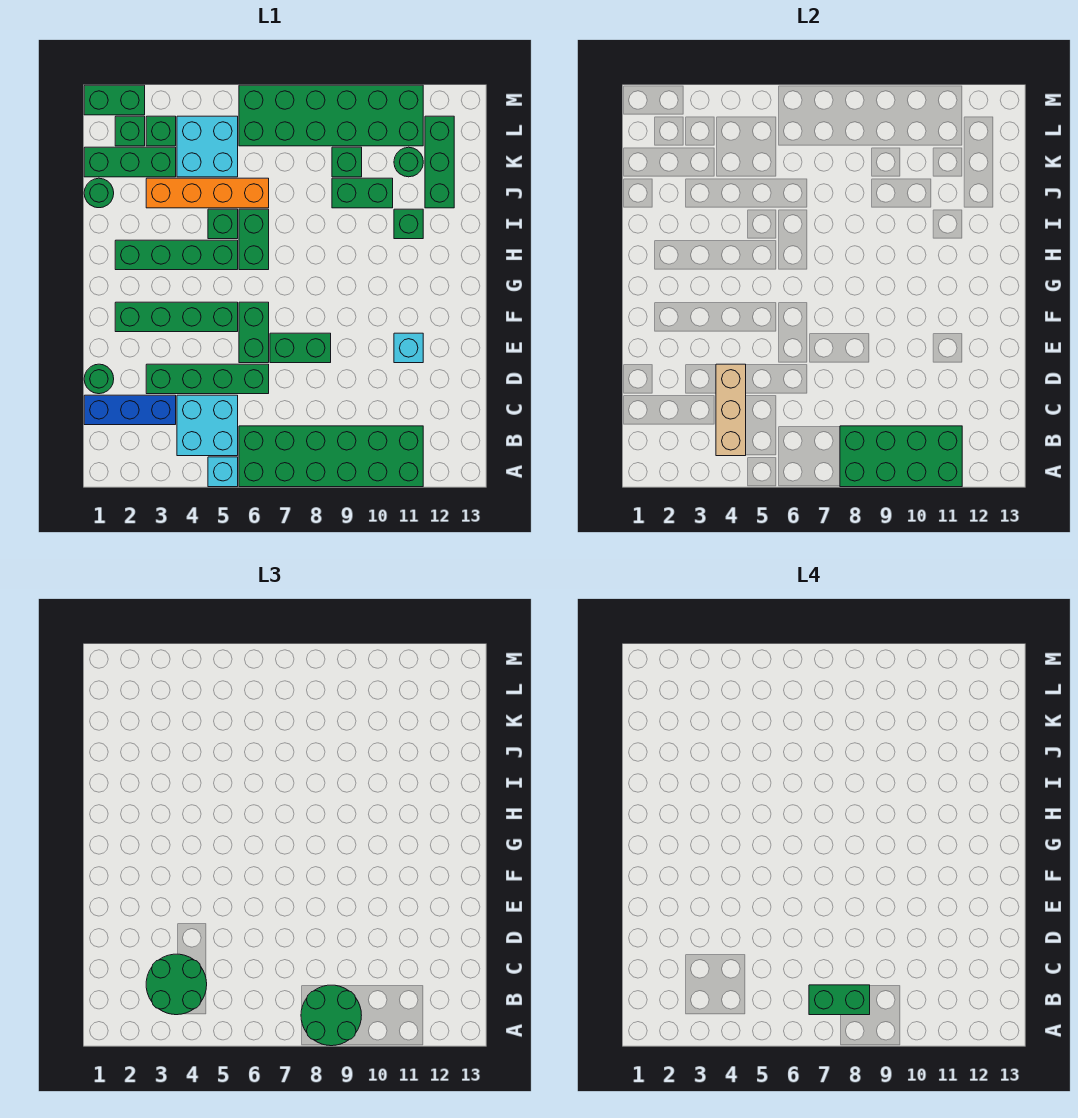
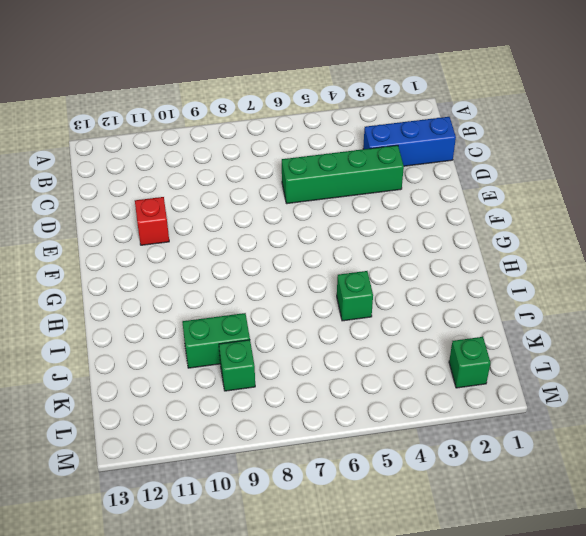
red 1x1 brick [135,197,169,245] -> cyan 1x1 brick [394,333,423,363]
none -> cyan 1x1 brick [208,457,238,487]
none -> green 2x6 brick [239,426,423,487]
none -> cyan 2x2 brick [177,395,238,456]
none -> green 1x1 round brick [84,364,114,394]

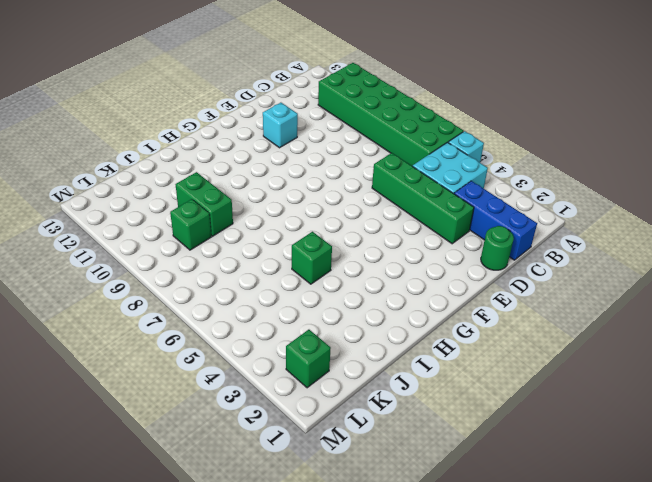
none -> green 1x2 brick [239,302,269,363]
none -> green 1x2 brick [270,333,331,363]
none -> green 1x4 brick [115,302,238,332]
none -> green 1x4 brick [115,240,238,270]

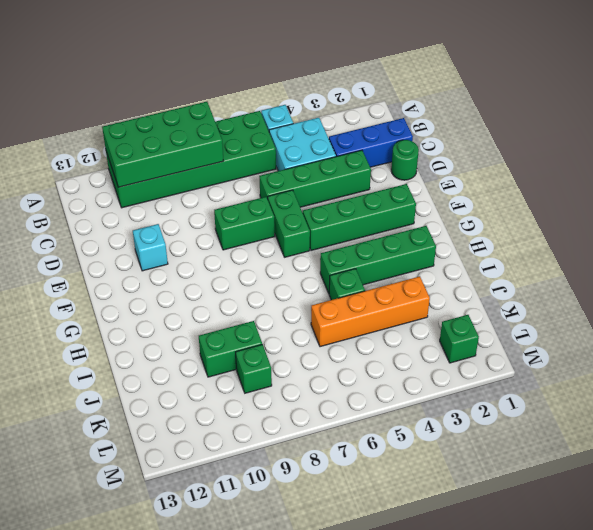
none -> green 1x2 brick [239,209,269,270]
none -> green 1x1 brick [394,209,423,239]
none -> green 1x1 round brick [84,178,114,208]
none -> green 1x3 brick [425,116,454,208]

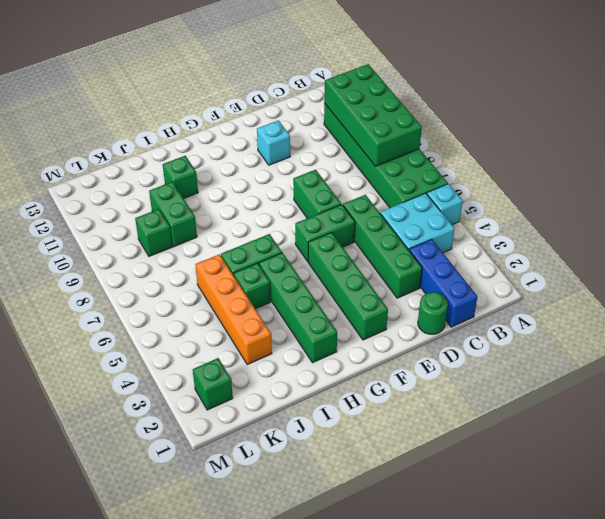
none -> green 1x1 round brick [84,178,114,208]
none -> green 1x3 brick [425,116,454,208]
none -> green 1x3 brick [84,147,176,177]
none -> cyan 2x2 brick [177,116,238,177]

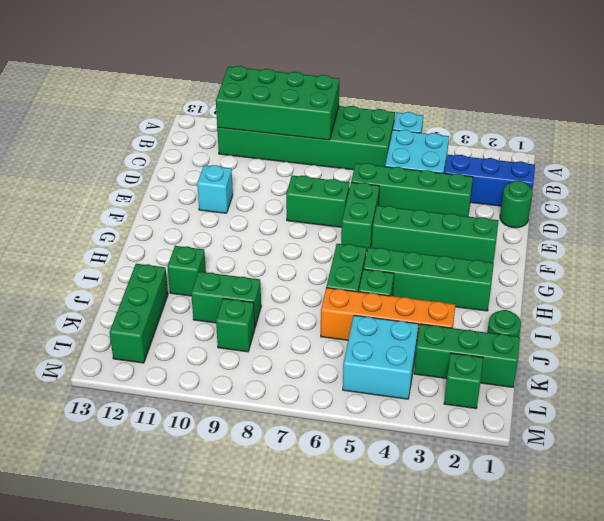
none -> green 1x1 round brick [394,147,423,177]
none -> green 1x1 brick [146,116,176,146]
none -> green 2x6 brick [239,85,423,146]
none -> green 1x2 brick [84,85,145,115]

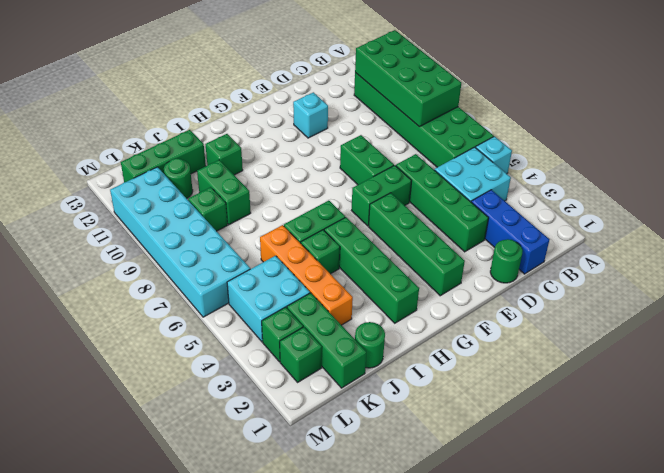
cyan 2x6 brick [110,167,250,317] -> green 2x6 brick [239,85,423,146]
none -> green 1x2 brick [84,85,145,115]
none -> tan 1x3 brick [716,364,746,456]
none -> green 2x2 round brick [301,985,362,1046]
none -> green 2x2 round brick [146,954,207,1015]

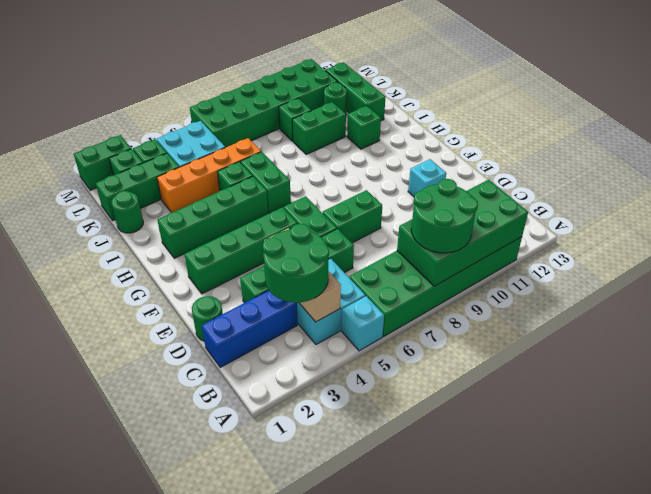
none -> green 1x2 brick [809,985,870,1015]

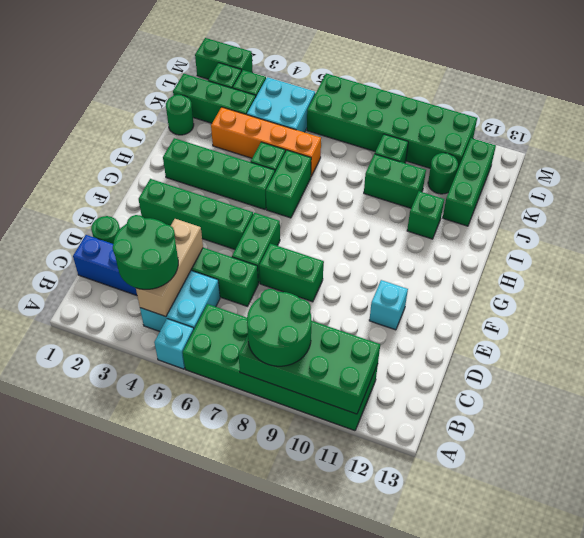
none -> green 1x2 brick [809,985,870,1015]

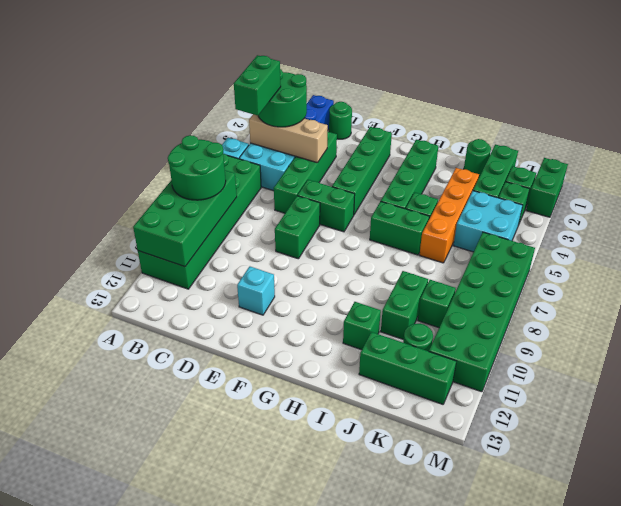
green 1x2 brick [234,55,281,115] -> green 1x2 brick moved to [809,985,870,1015]

